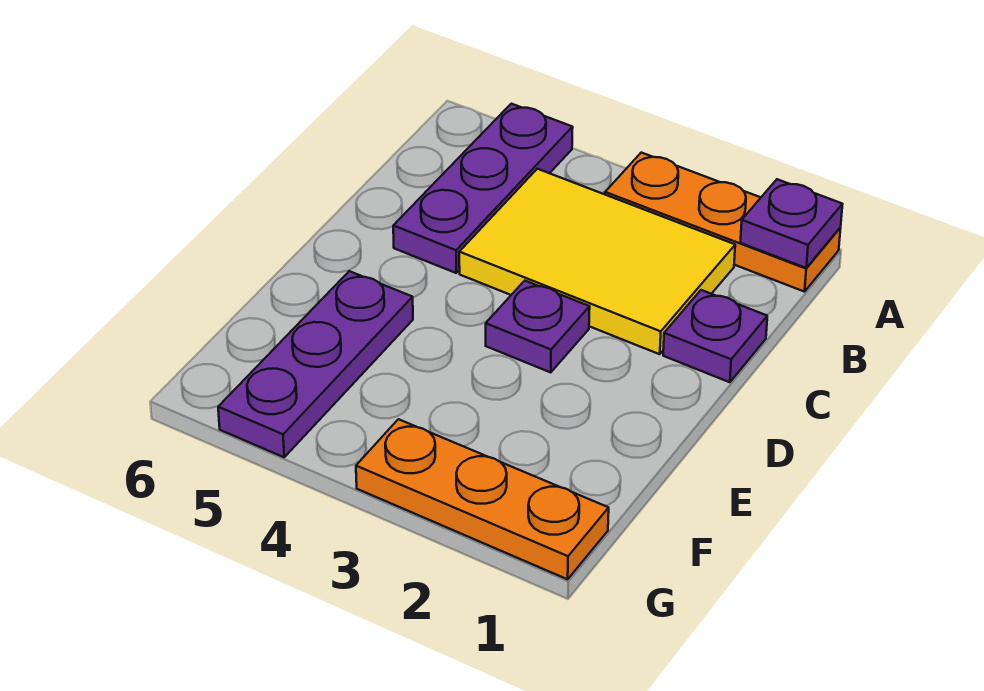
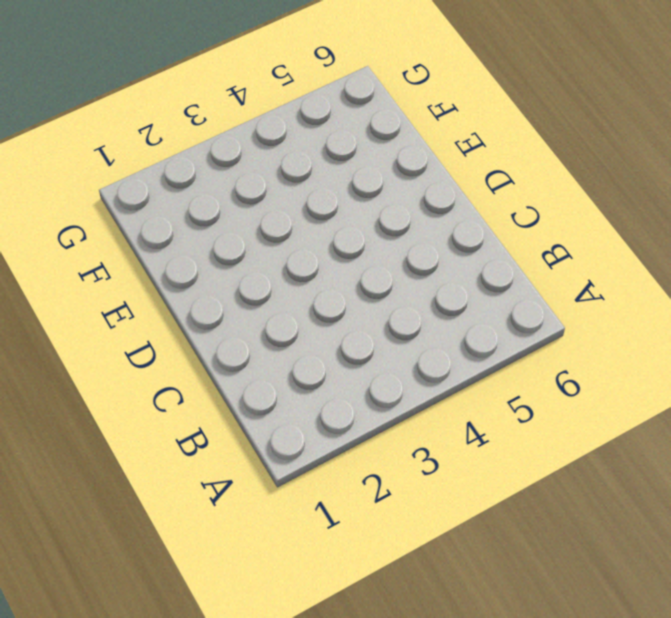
none -> orange 1x3 plate [605,153,841,292]
none -> purple 1x3 plate [393,104,573,273]

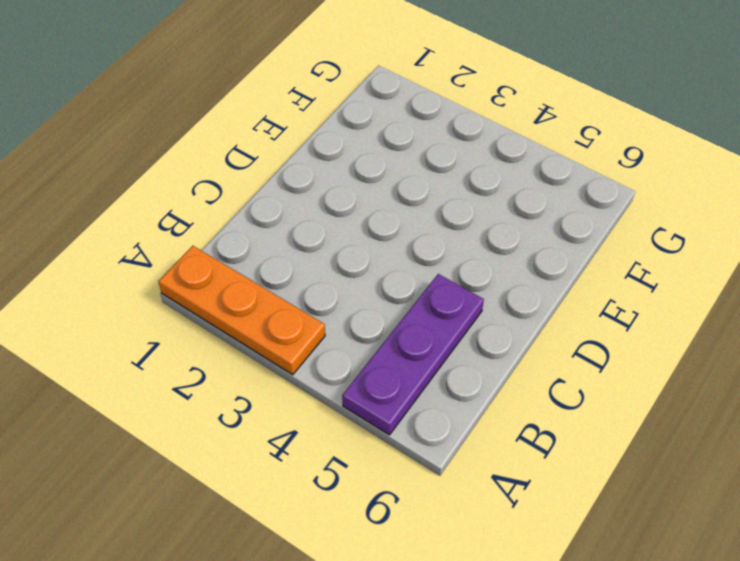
none -> yellow 2x3 tile [459,169,735,354]
none -> purple 1x1 plate [663,290,767,382]

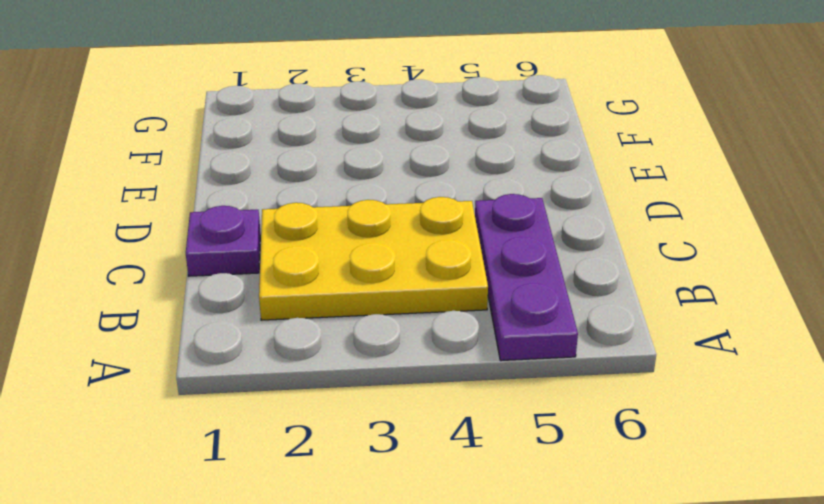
yellow 2x3 plate [259,197,488,320] -> yellow 2x3 tile [459,169,735,354]
none -> orange 1x3 plate [605,153,841,292]
none -> purple 1x1 plate [486,281,590,372]

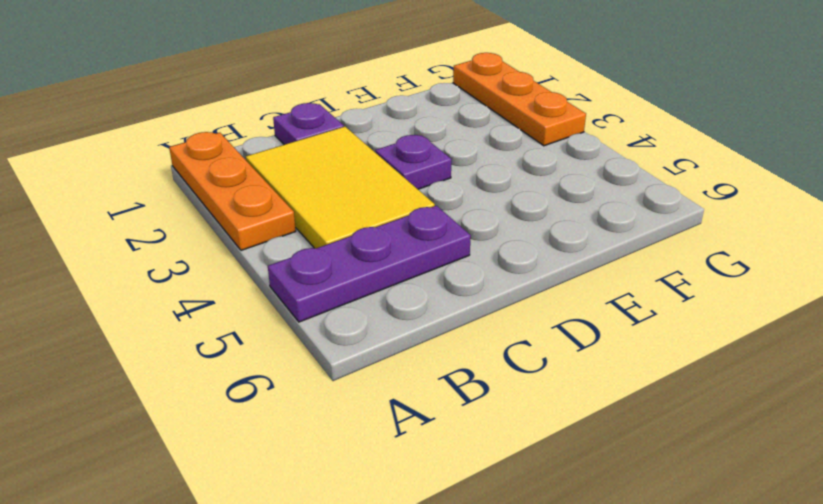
none -> purple 1x3 plate [218,271,413,457]
none -> purple 1x1 plate [740,179,843,268]

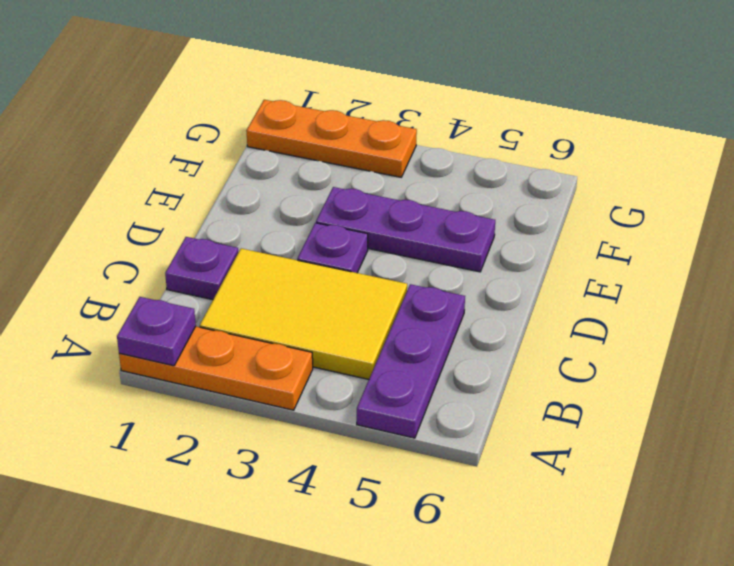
purple 1x3 plate [316,187,495,272] -> purple 1x3 plate turned to [218,271,413,457]

